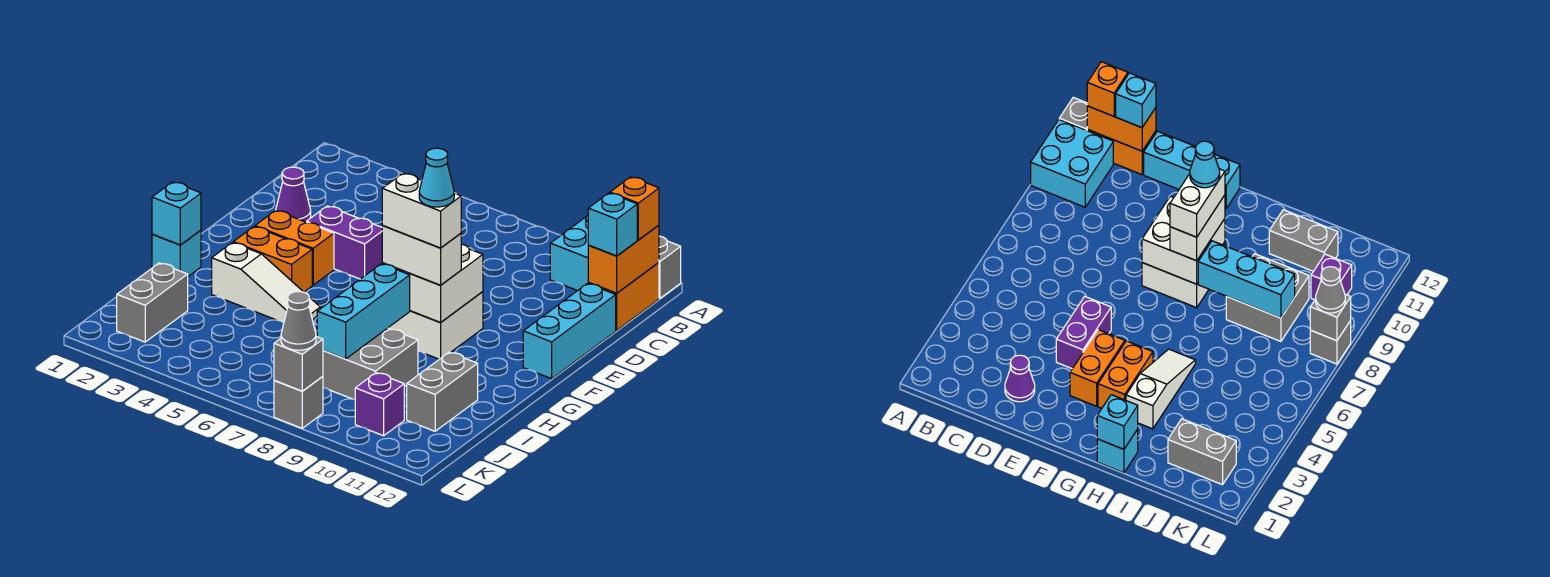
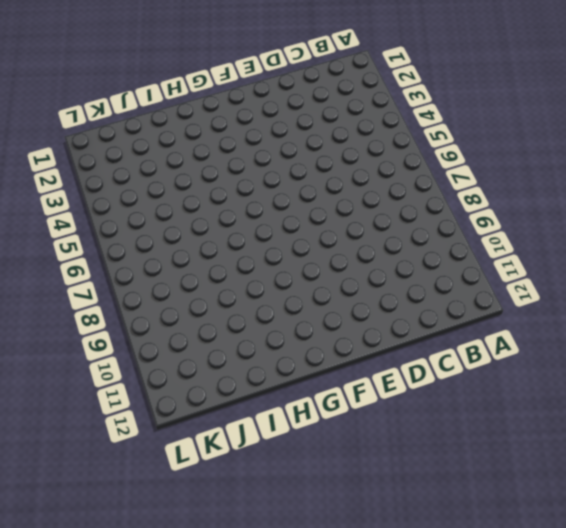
none -> cyan 2x2 brick [550,215,589,291]
none -> grey 1x1 brick [659,236,681,298]
none -> orange 1x2 brick [588,263,659,330]

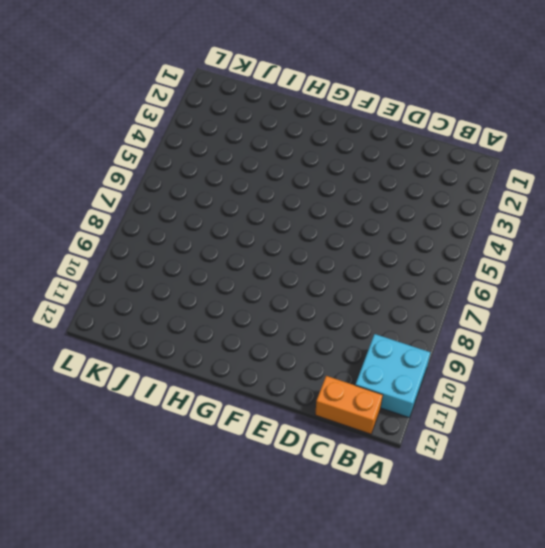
none -> grey 1x1 brick [659,236,681,298]
none -> purple 1x1 cone [276,167,311,222]
none -> cyan 1x3 brick [523,284,616,379]

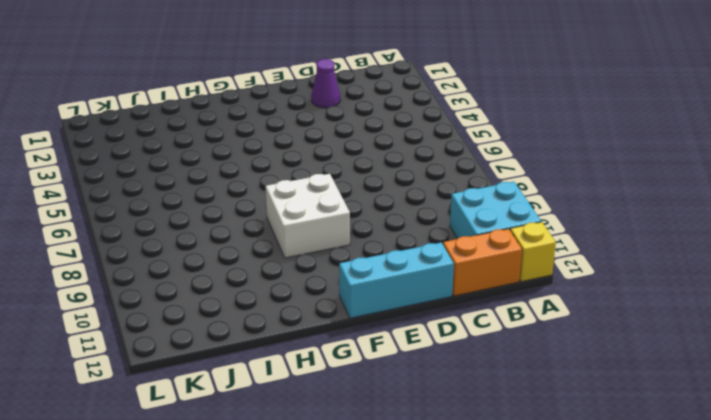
yellow 1x1 brick [510,222,556,282] -> grey 1x1 brick [659,236,681,298]
none -> purple 1x2 brick [307,206,382,279]
none -> orange 1x2 brick [255,210,334,285]
none -> orange 1x2 brick [233,227,312,292]

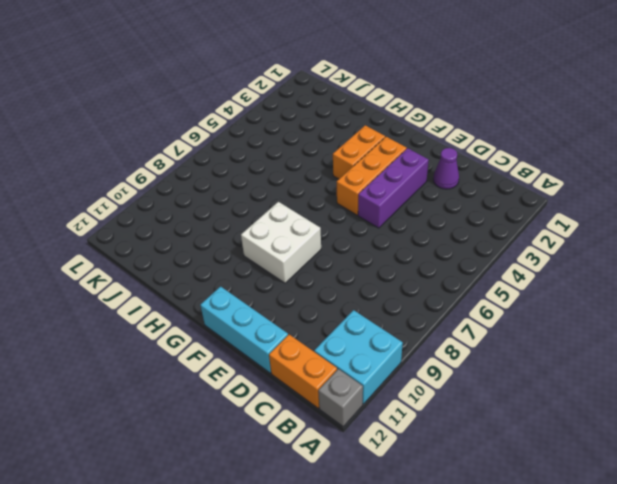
purple 1x3 brick [358,148,429,228] -> purple 1x2 brick [307,206,382,279]
orange 1x3 brick [337,137,407,215] -> orange 1x2 brick [255,210,334,285]
none -> cyan 1x1 brick [152,230,201,276]
none -> white 1x3 slope [212,243,320,323]
none -> grey 2x2 brick [323,328,418,400]

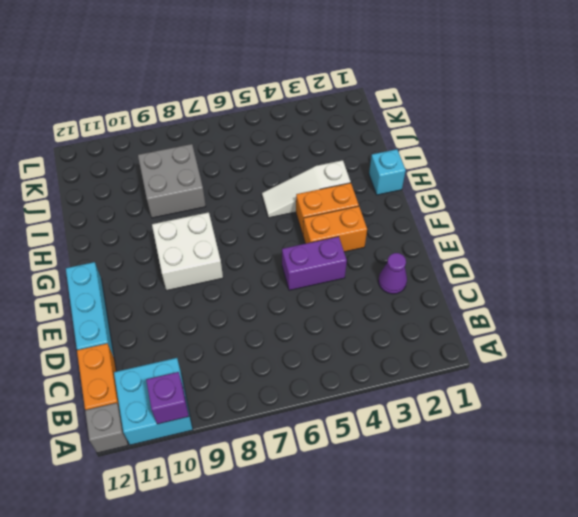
purple 1x1 brick [146,372,189,424] -> purple 1x1 brick moved to [355,373,404,436]
none -> grey 1x2 brick [407,352,478,431]
none -> grey 1x2 brick [117,263,188,342]
none -> grey 1x1 brick [274,376,323,428]

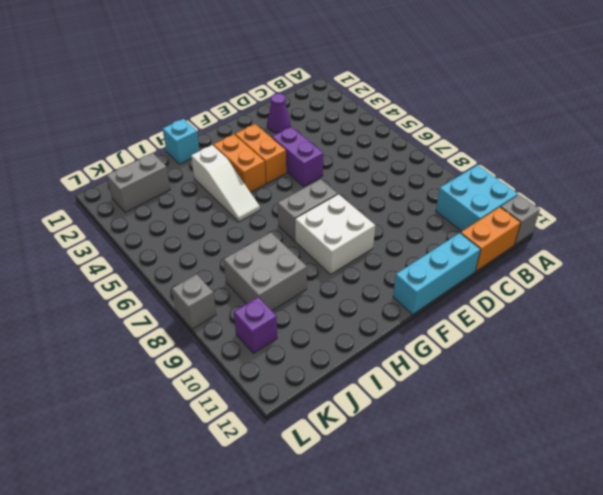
grey 1x2 brick [278,179,338,241] -> grey 1x2 brick moved to [407,352,478,431]
none -> orange 1x2 brick [588,225,659,293]
none -> white 2x2 brick [382,244,483,323]
none -> cyan 1x1 brick [152,182,201,245]

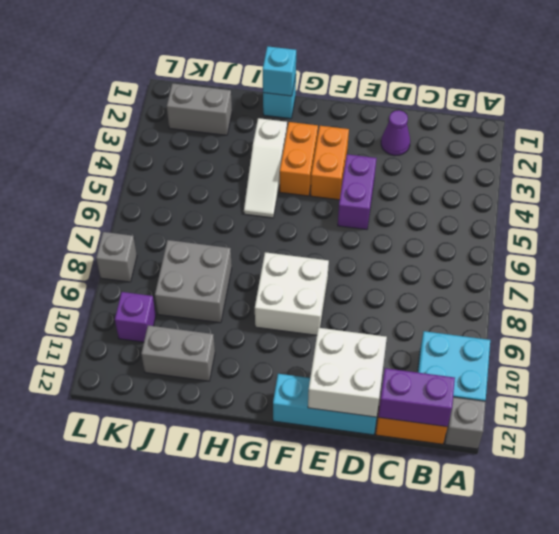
purple 1x2 brick [378,368,455,427] -> orange 1x2 brick [588,225,659,293]
white 2x2 brick [308,328,387,417] -> white 2x2 brick moved to [382,244,483,323]
none -> cyan 1x3 brick [317,264,410,359]
none -> grey 1x1 brick [274,337,323,391]
none -> orange 1x1 brick [610,177,659,240]

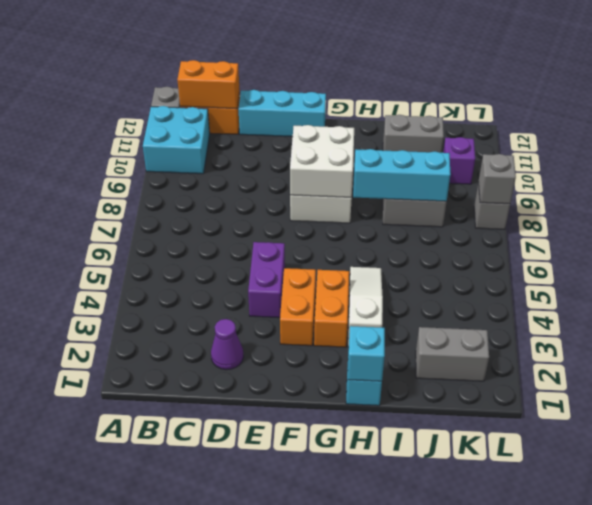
none -> orange 1x1 brick [610,177,659,240]
none -> cyan 1x1 brick [588,193,637,256]
none -> white 1x2 brick [382,226,461,285]

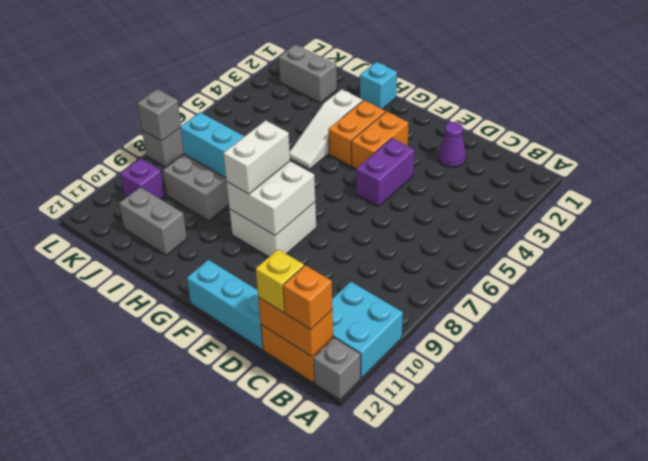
yellow 1x1 brick [256,249,304,312] -> cyan 1x1 brick [588,193,637,256]
none -> cyan 1x1 brick [152,182,201,245]
none -> grey 1x1 cone [281,291,316,350]
none -> white 1x2 brick [382,173,461,248]

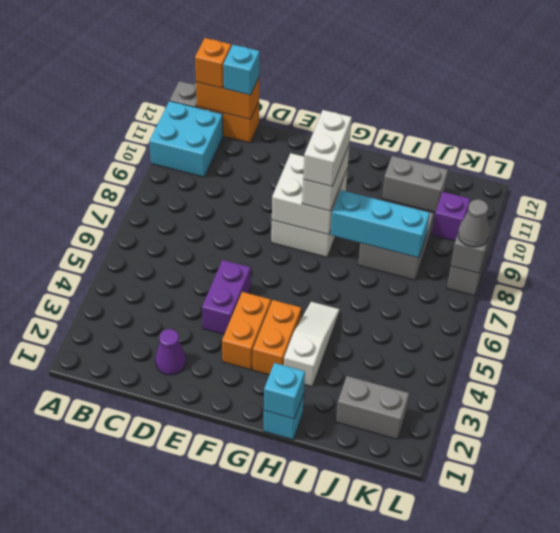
none -> cyan 1x3 brick [523,284,616,379]
none -> cyan 1x1 cone [419,148,454,207]

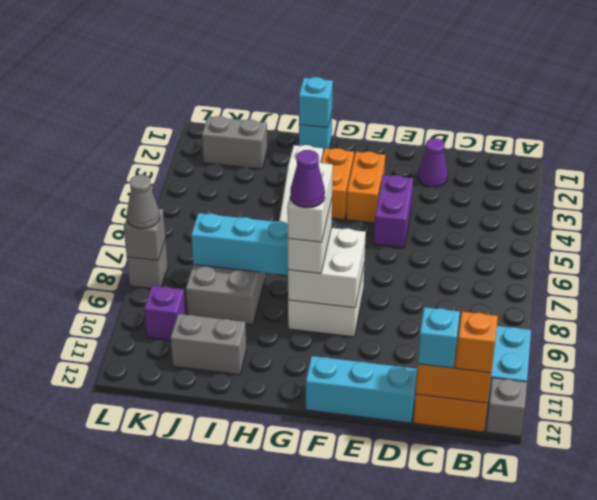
purple 1x1 cone [290,150,325,208] -> cyan 1x1 cone [419,148,454,207]

